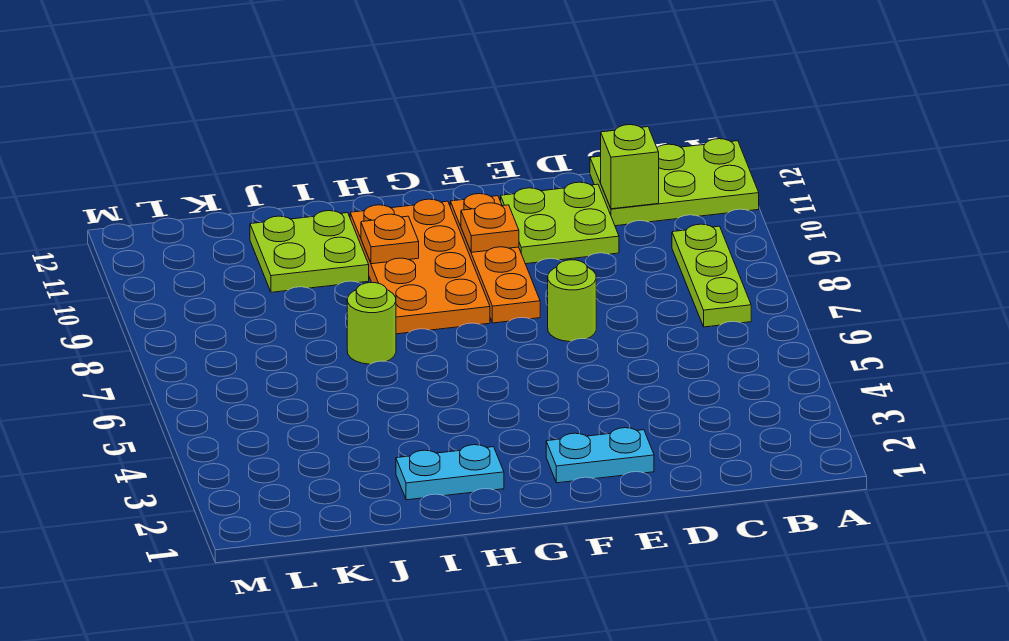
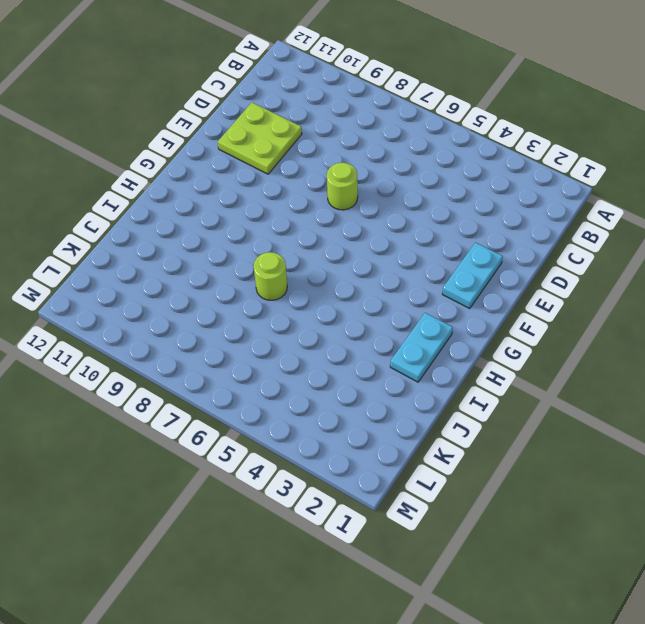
none -> lime 2x3 plate [590,139,759,226]
none -> lime 1x3 plate [672,224,751,327]
none -> orange 1x4 plate [450,194,540,323]

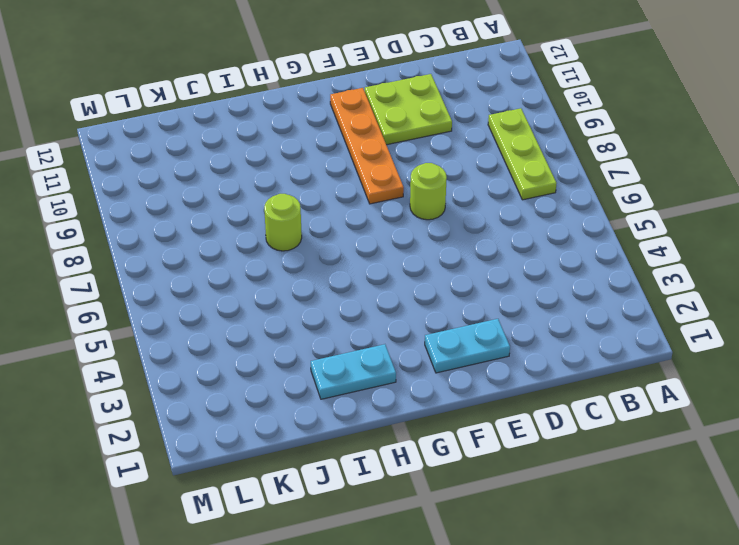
none -> lime 2x3 plate [590,139,759,226]
none -> orange 2x4 plate [350,199,490,334]
none -> lime 2x2 plate [250,211,369,292]

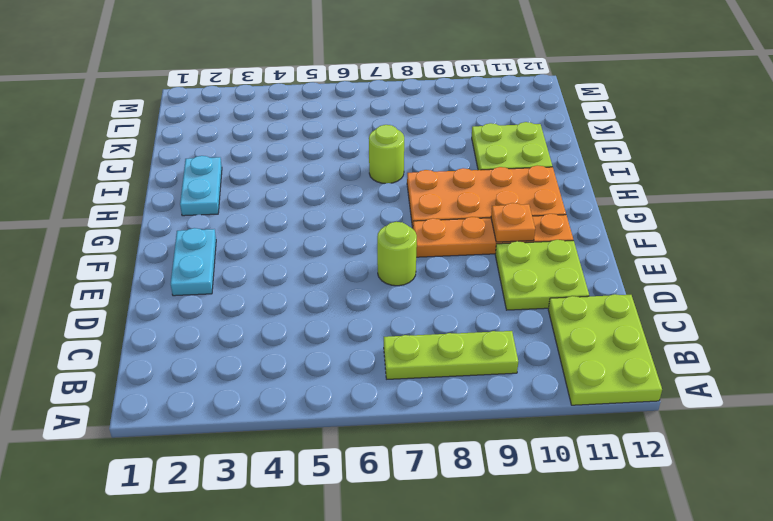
none -> lime 1x1 brick [601,125,659,209]
none -> orange 1x1 plate [361,214,419,264]

